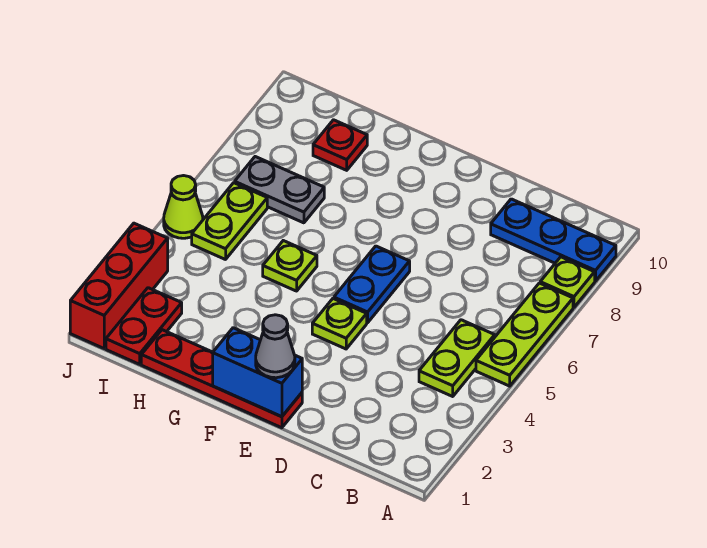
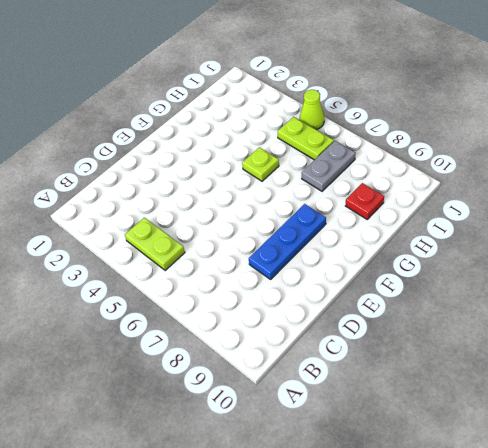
blue 1x3 plate [249,204,326,279] -> blue 1x3 plate moved to [491,199,616,281]
none -> lime 1x3 plate [476,283,573,386]
none -> lime 1x1 plate [540,257,595,307]
none -> red 1x4 plate [141,330,302,428]

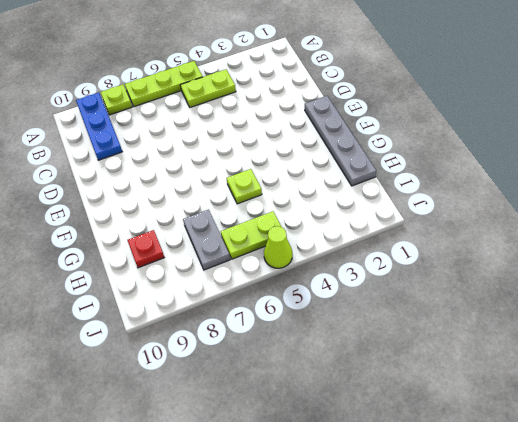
grey 1x4 plate [305,96,376,186] -> red 1x4 plate [141,330,302,428]
none -> lime 1x1 plate [312,299,367,349]
none -> blue 1x2 plate [334,246,410,323]
none -> red 1x2 plate [106,288,182,364]

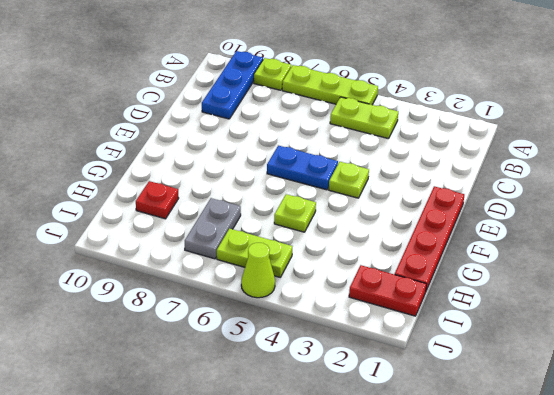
none -> red 1x3 brick [70,223,168,348]
none -> blue 1x2 brick [213,328,302,417]
none -> grey 1x1 cone [256,315,295,378]

